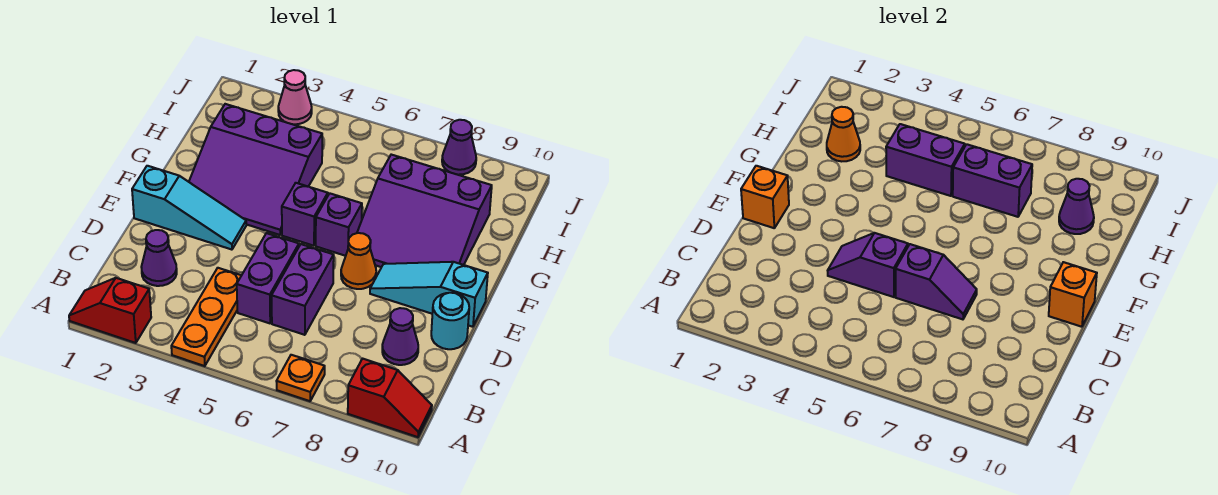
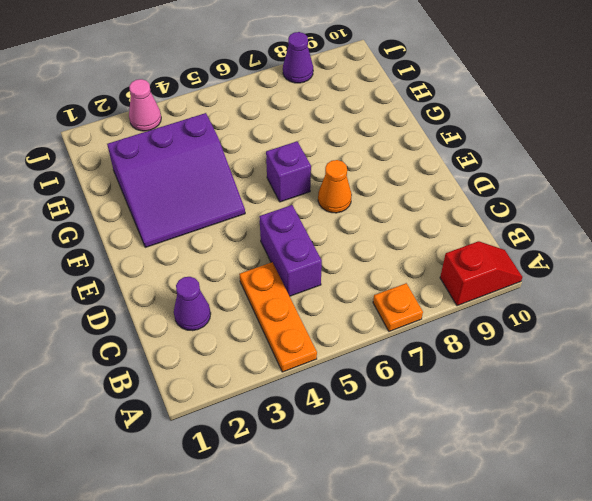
none -> red 1x2 slope [69,278,151,343]
none -> purple 1x2 brick [272,244,334,335]
none -> purple 1x1 cone [382,308,418,365]

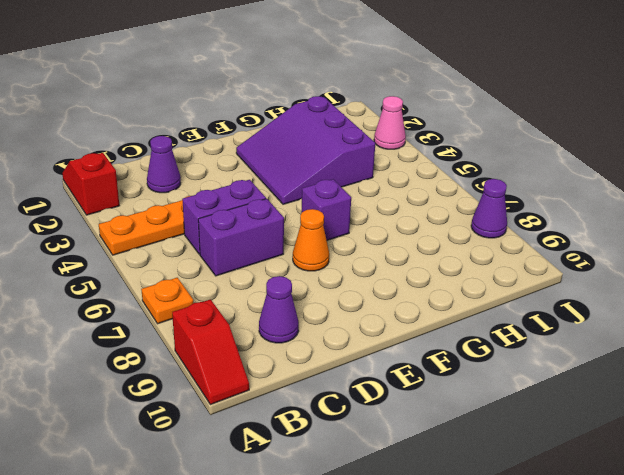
none -> cyan 1x1 round brick [431,293,469,349]
none -> cyan 1x3 slope [132,166,246,250]
none -> cyan 1x3 slope [370,262,488,327]

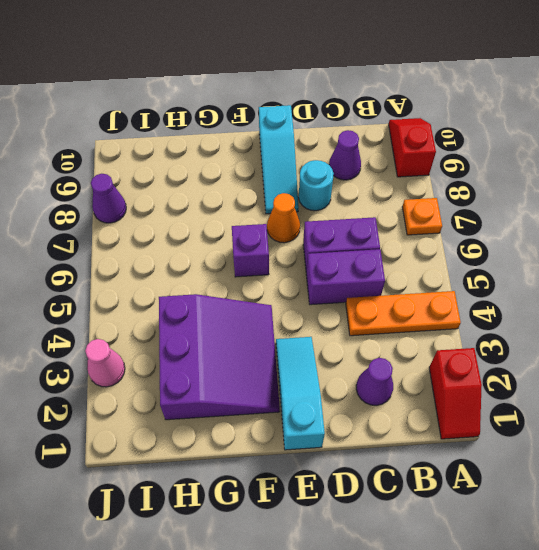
cyan 1x1 round brick [299,160,334,211] -> cyan 1x1 round brick moved to [431,293,469,349]
none -> purple 1x1 brick [282,183,328,246]
none -> purple 3x3 slope [357,155,492,267]
none -> purple 1x2 slope [828,233,908,297]

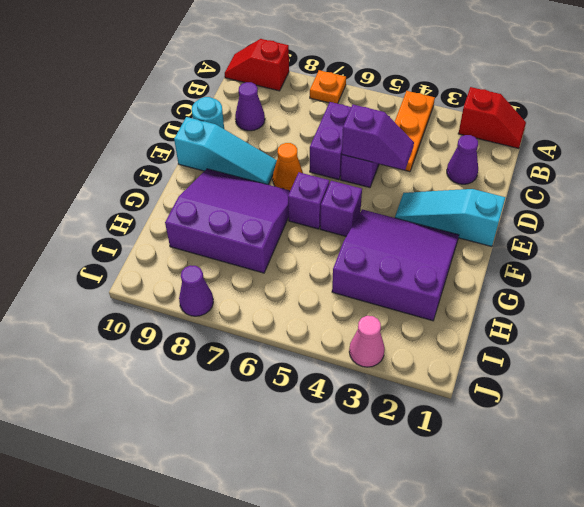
none -> purple 1x2 slope [896,244,977,319]
none -> orange 1x1 brick [741,166,789,228]
none -> orange 1x1 brick [1049,262,1097,327]

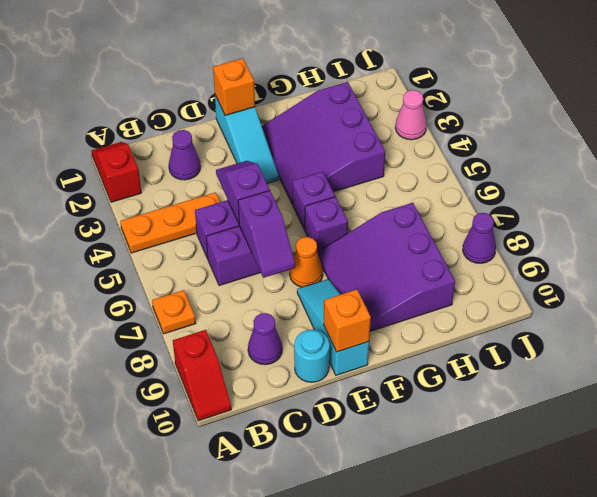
none -> orange 1x1 cone [827,107,860,161]
none -> purple 1x2 brick [886,124,965,196]
none -> purple 1x2 brick [953,144,1032,217]

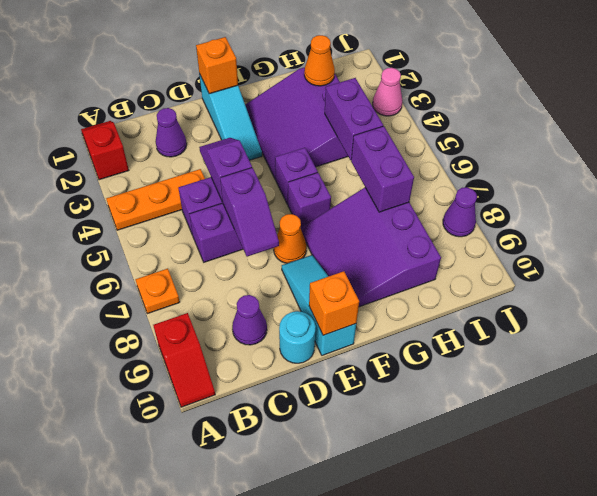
none -> purple 1x1 cone [1059,179,1094,234]

